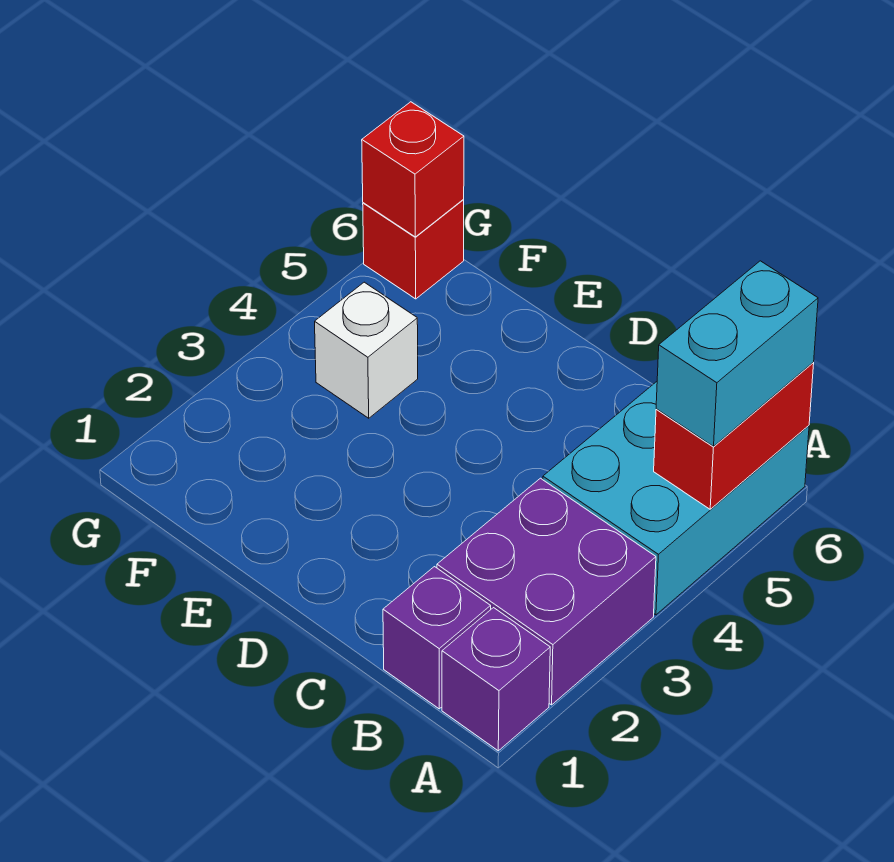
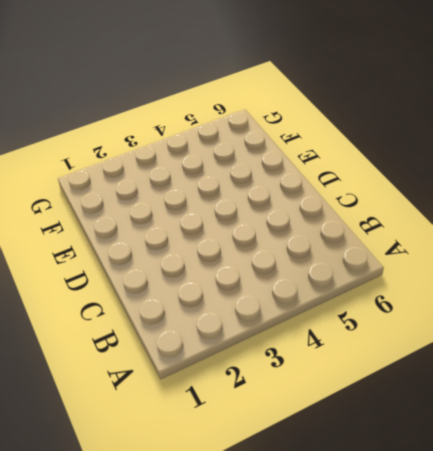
none -> purple 1x1 brick [442,608,550,751]
none -> purple 2x2 brick [437,478,656,705]

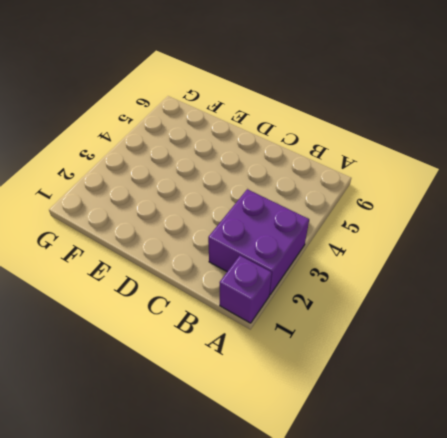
none -> cyan 2x3 brick [543,382,809,615]
none -> purple 1x1 brick [383,567,491,709]

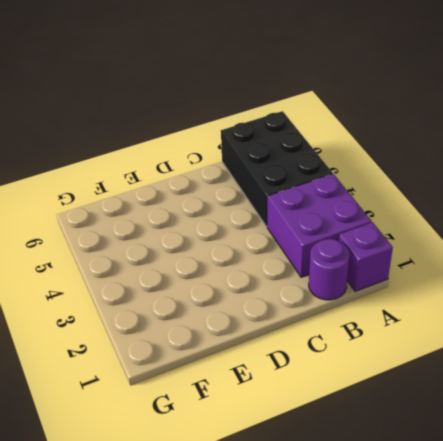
black 2x3 brick [221,111,333,227] -> cyan 2x3 brick [543,382,809,615]
purple 1x1 round brick [309,239,350,300] -> purple 1x1 brick [383,567,491,709]
none -> white 1x1 brick [315,282,418,418]
none -> red 1x1 brick [363,199,464,299]

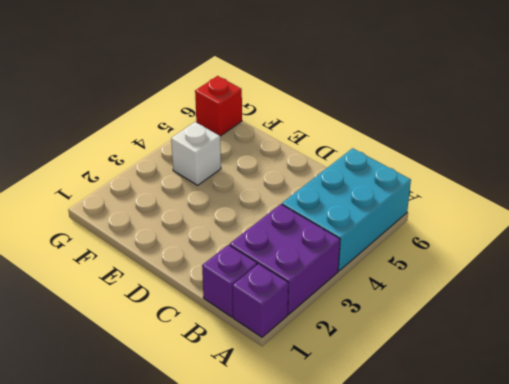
none -> red 1x2 brick [654,363,814,509]
none -> red 1x1 brick [362,102,464,237]

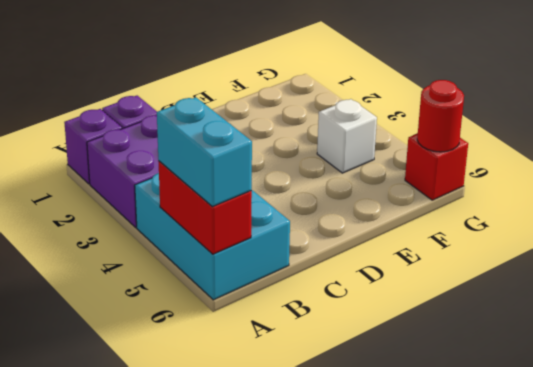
red 1x1 round brick [417,80,464,152] -> red 1x1 brick [362,102,464,237]

